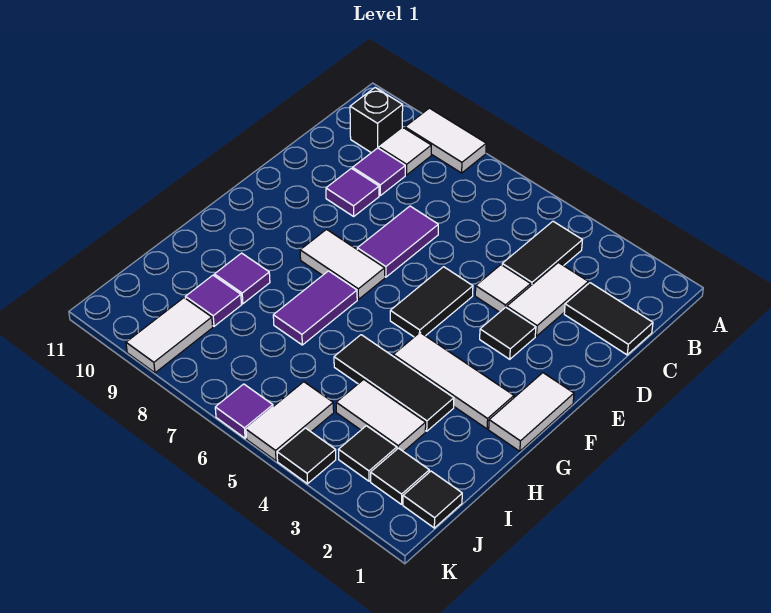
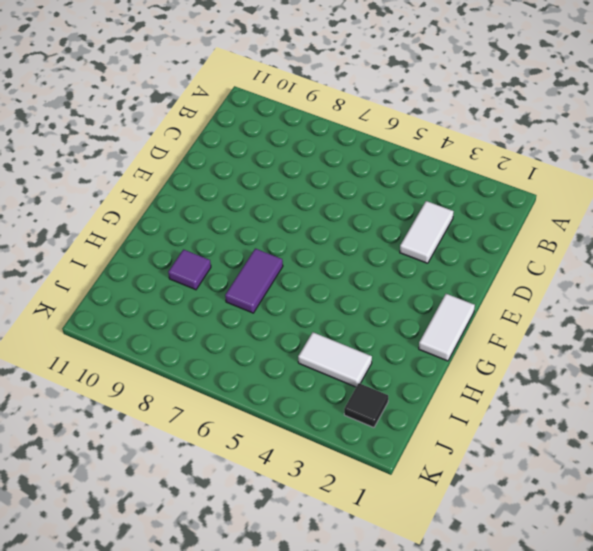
none -> white 1x2 tile [405,108,486,173]
none -> black 1x2 tile [502,221,582,285]
none -> white 1x1 tile [379,128,431,175]

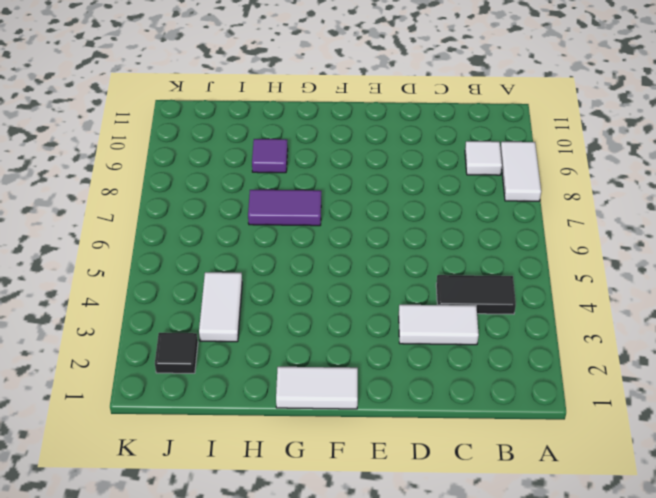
none -> black 1x1 brick [350,88,403,153]
none -> black 1x2 tile [564,283,653,355]
none -> purple 1x1 tile [353,148,405,195]

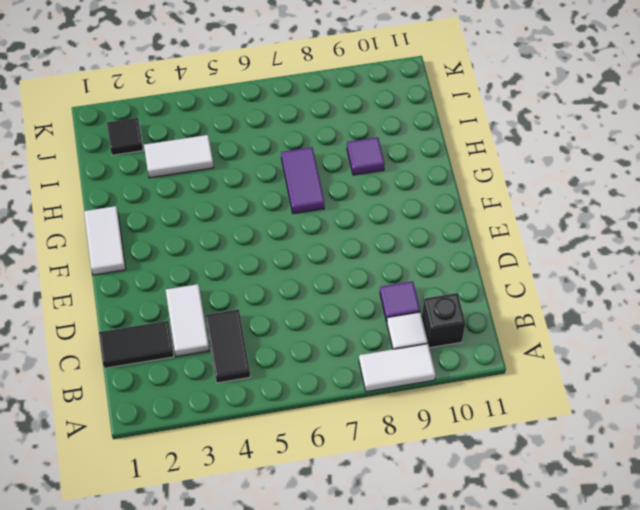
none -> white 1x1 tile [475,265,531,312]
none -> purple 1x2 tile [357,206,438,277]
none -> purple 1x1 tile [326,168,379,216]

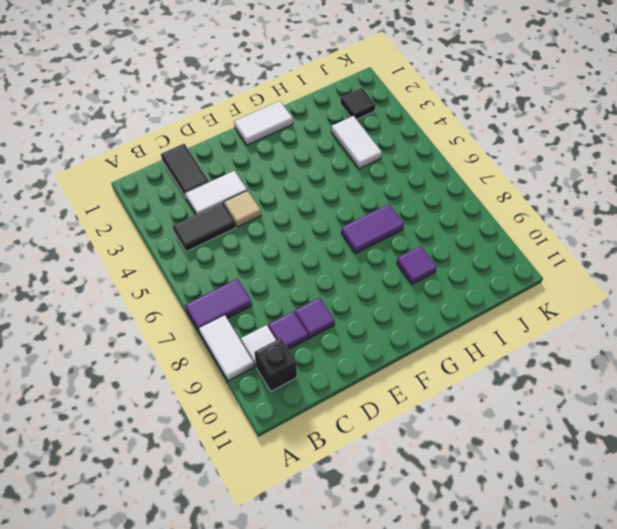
purple 1x2 tile [185,279,252,332] -> purple 1x2 tile moved to [357,206,438,277]
tan 1x1 tile [224,190,261,227] -> white 1x1 tile [475,265,531,312]
none -> black 1x1 tile [480,307,536,359]
none -> black 1x2 tile [390,267,473,337]
none -> white 1x2 tile [300,230,385,299]

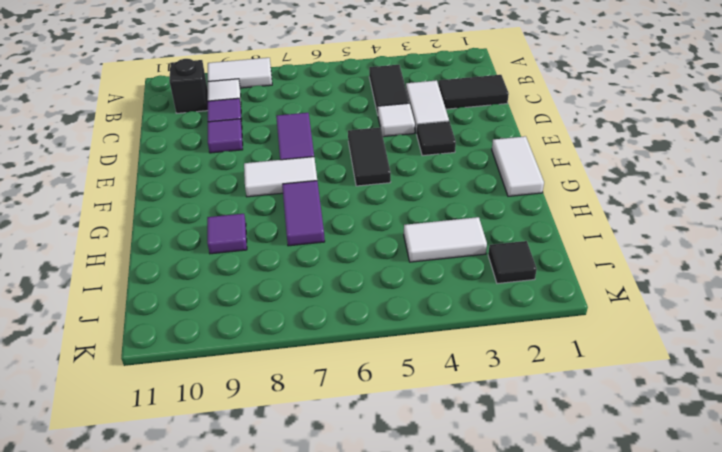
none -> white 1x3 tile [393,333,514,429]
none -> black 1x3 tile [334,335,454,431]
none -> purple 1x1 tile [186,275,241,326]

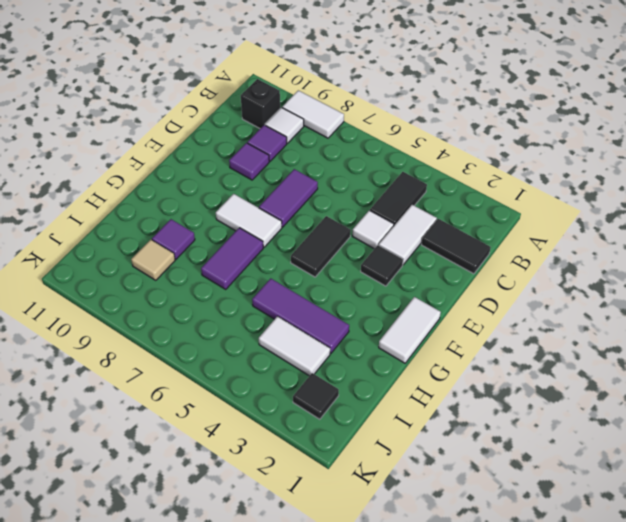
purple 1x3 tile [252,278,349,353] -> black 1x3 tile [334,335,454,431]
tan 1x1 tile [131,240,175,280] -> purple 1x1 tile [186,275,241,326]
none -> white 1x3 tile [393,333,514,429]
none -> black 1x1 tile [403,471,462,528]
none -> black 1x1 tile [339,426,397,481]

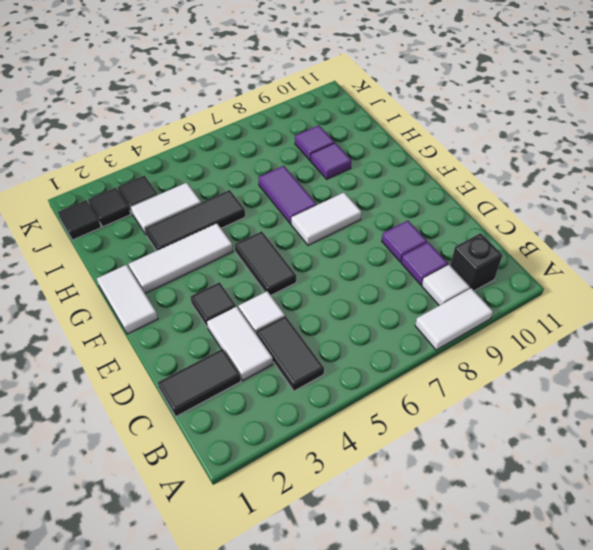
none -> purple 1x2 tile [357,206,438,277]
none -> white 1x2 tile [246,382,334,461]
none -> white 1x2 tile [126,298,213,373]

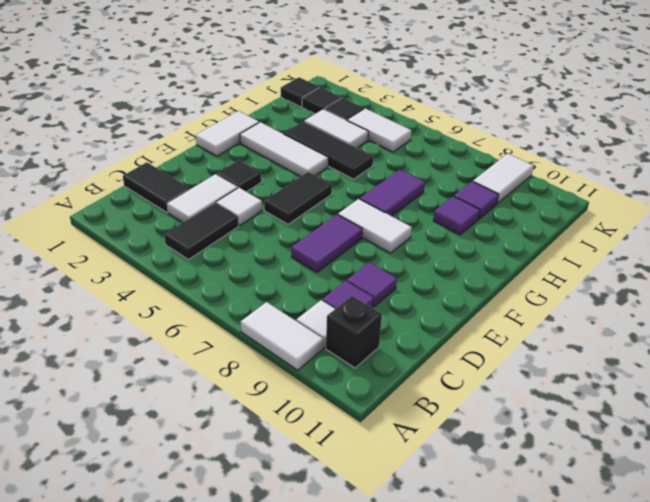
white 1x2 tile [347,108,411,152] -> white 1x2 tile turned to [246,382,334,461]
none -> black 1x1 tile [277,428,336,484]
none -> purple 1x1 tile [215,384,273,438]

